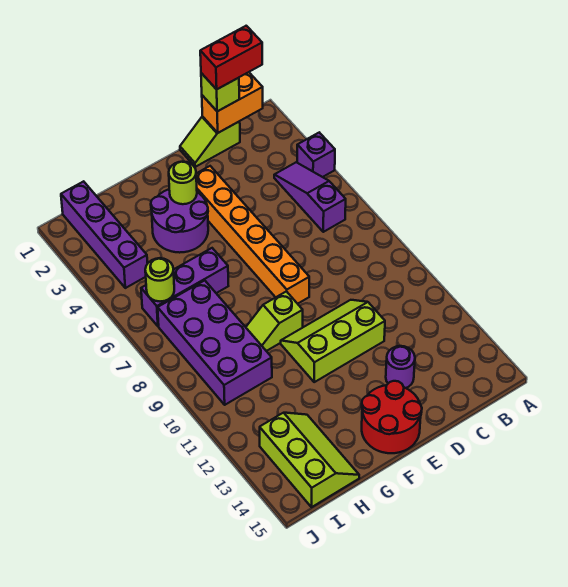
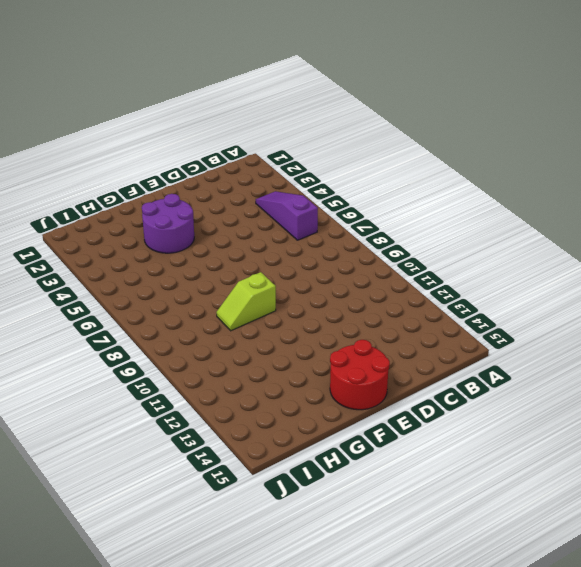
none -> purple 1x1 brick [297,133,335,177]
none -> lime 1x2 slope [180,116,240,167]
none -> lime 2x3 slope [281,300,385,382]

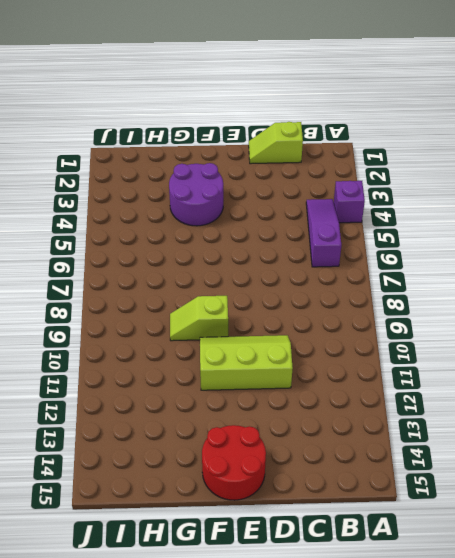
none -> purple 1x1 round brick [386,346,415,388]
none -> orange 1x6 brick [196,166,309,304]
none -> purple 1x3 brick [141,248,228,326]

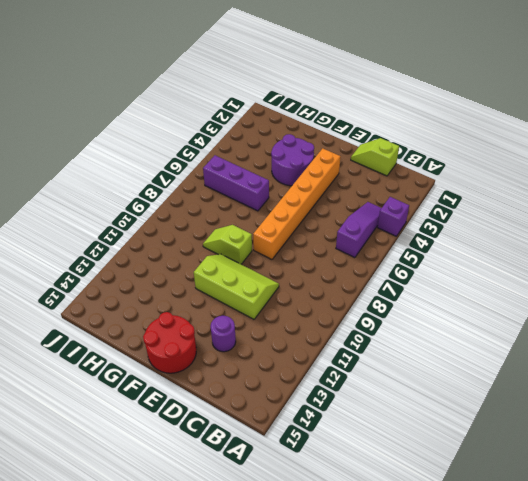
none -> purple 2x4 brick [158,280,272,405]
none -> lime 2x3 slope [260,413,359,507]
none -> purple 1x4 brick [61,181,148,288]

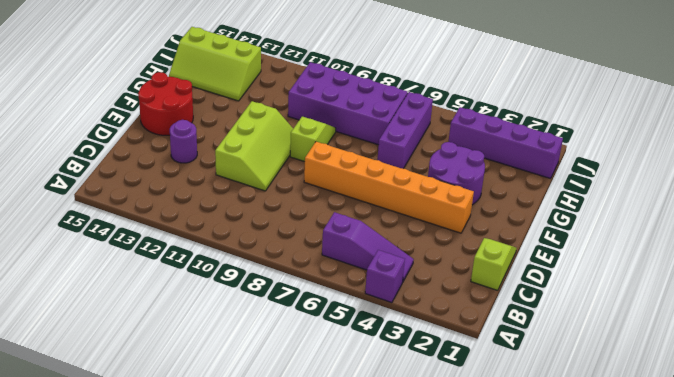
none -> orange 1x2 brick [202,72,263,133]
none -> lime 1x1 round brick [169,162,197,204]
none -> lime 1x1 round brick [145,258,174,301]

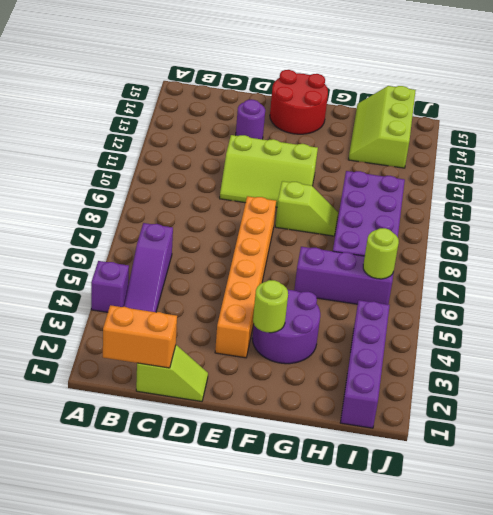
none -> lime 1x1 brick [201,73,239,111]
none -> red 1x2 brick [200,26,262,89]

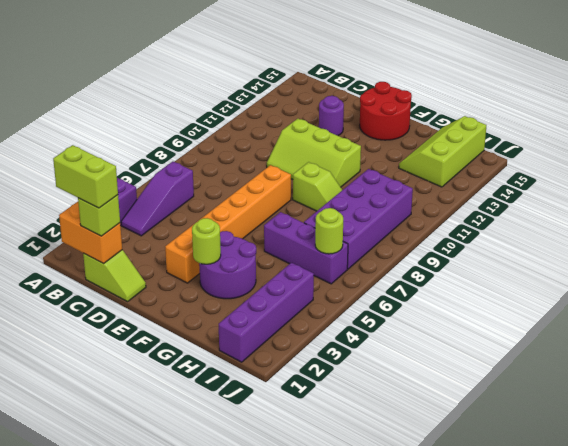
lime 1x2 brick [53,145,118,208] -> red 1x2 brick [200,26,262,89]

